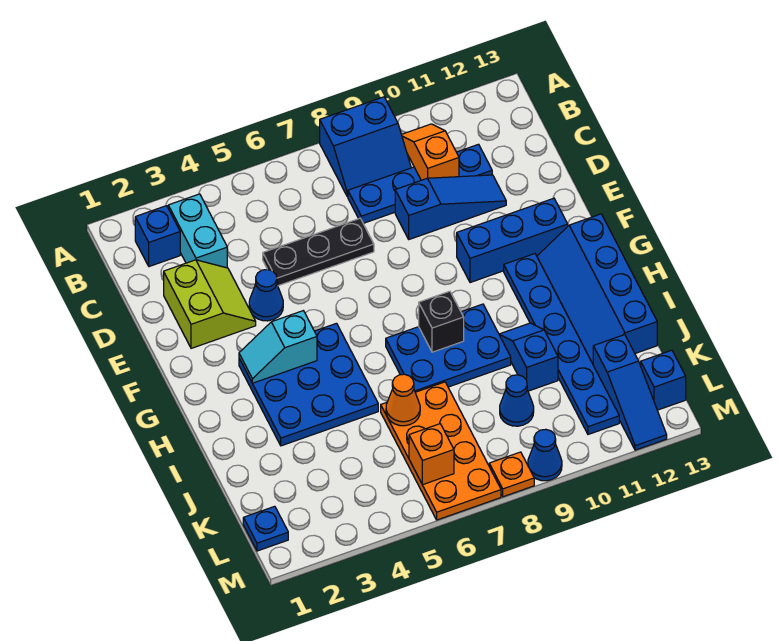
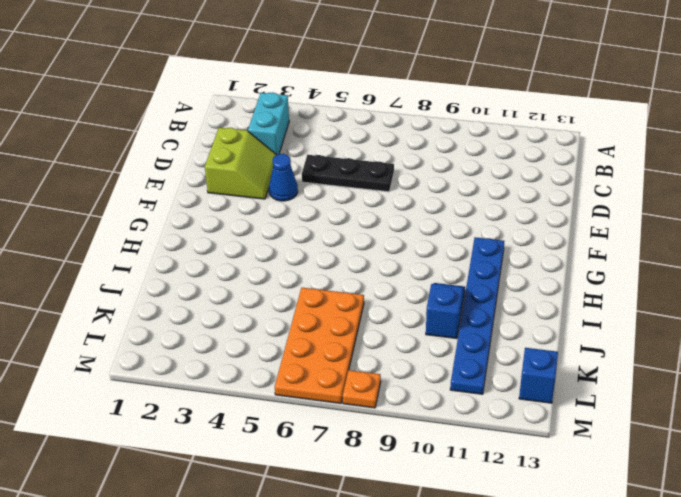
none -> blue 2x2 slope [320,97,411,197]
none -> blue 1x1 brick [135,206,180,267]
none -> blue 1x4 plate [348,144,492,223]

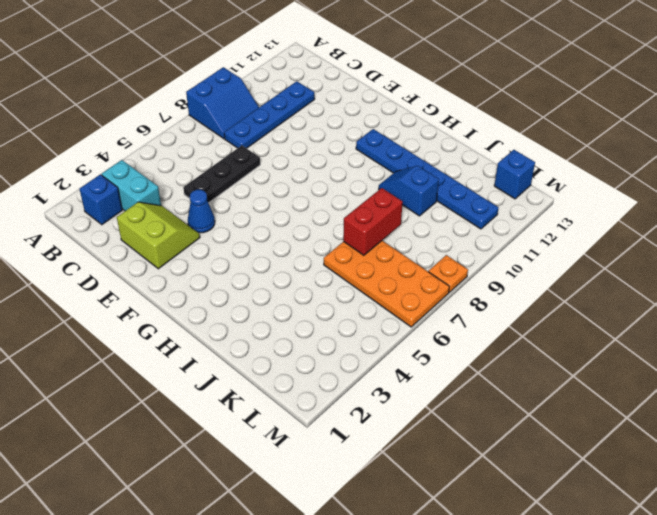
red 1x2 brick [343,188,403,255] -> none
none -> blue 1x3 slope [395,175,506,239]
none -> blue 1x3 brick [457,198,568,283]
none -> blue 3x3 plate [239,323,378,446]

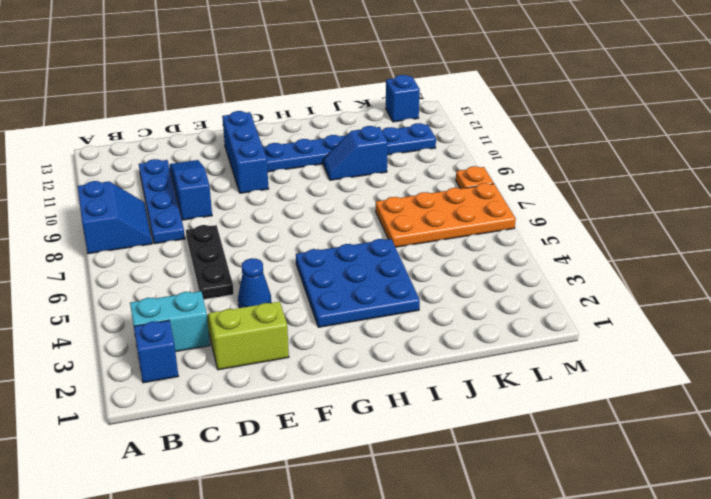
none -> blue 2x4 slope [537,214,657,364]
none -> blue 2x3 plate [386,304,511,392]
none -> blue 1x1 cone [500,375,534,426]

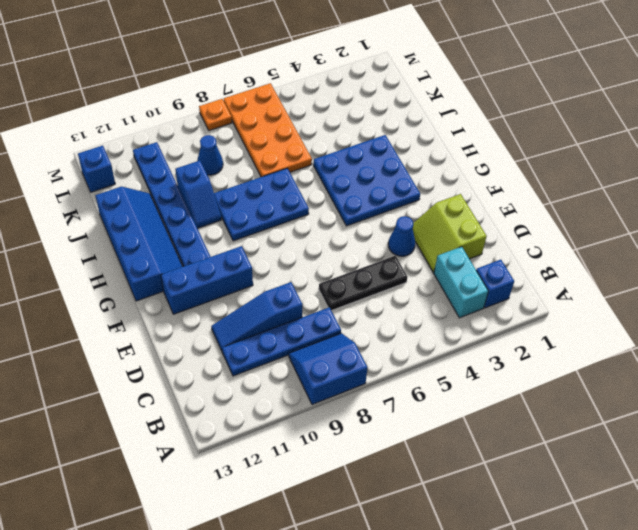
none -> blue 1x3 slope [593,335,667,450]
none -> blue 1x1 plate [243,506,288,551]
none -> blue 1x1 cone [528,429,562,481]

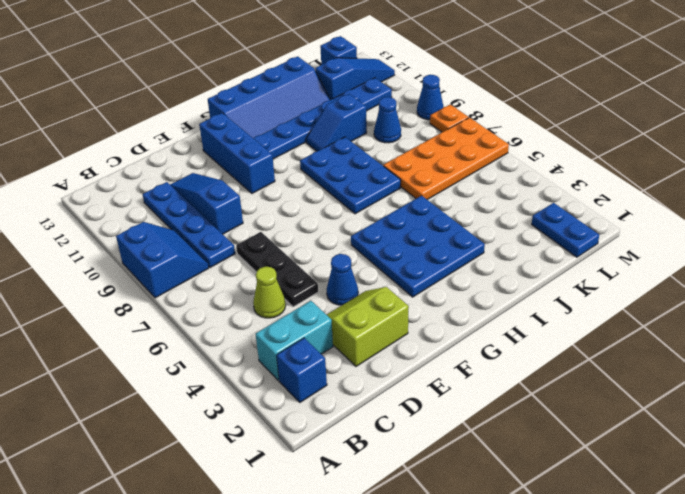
lime 1x1 cone [253,267,286,318] -> none
blue 1x2 plate [532,203,599,257] -> blue 1x1 plate [243,506,288,551]
none -> orange 1x2 slope [401,124,459,180]
none -> cyan 1x2 slope [239,311,317,383]
none -> black 1x1 brick [419,291,464,352]

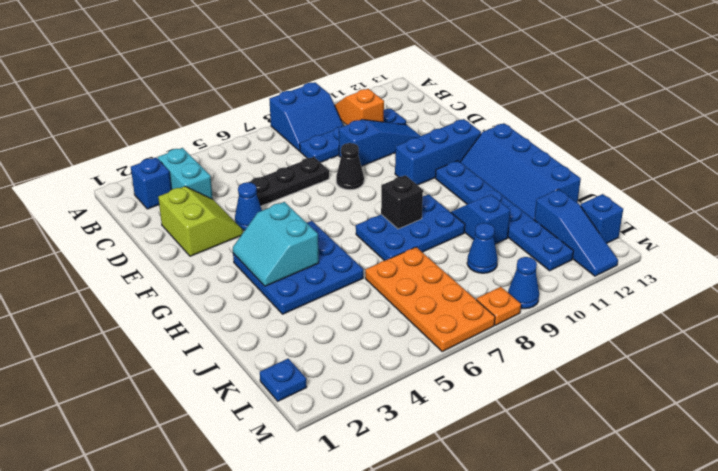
black 1x1 cone [336,143,364,190] -> none
cyan 2x2 slope [233,202,319,286] -> cyan 1x2 slope [239,311,317,383]
none -> orange 1x1 cone [386,374,420,426]
none -> orange 1x1 brick [409,424,454,485]

